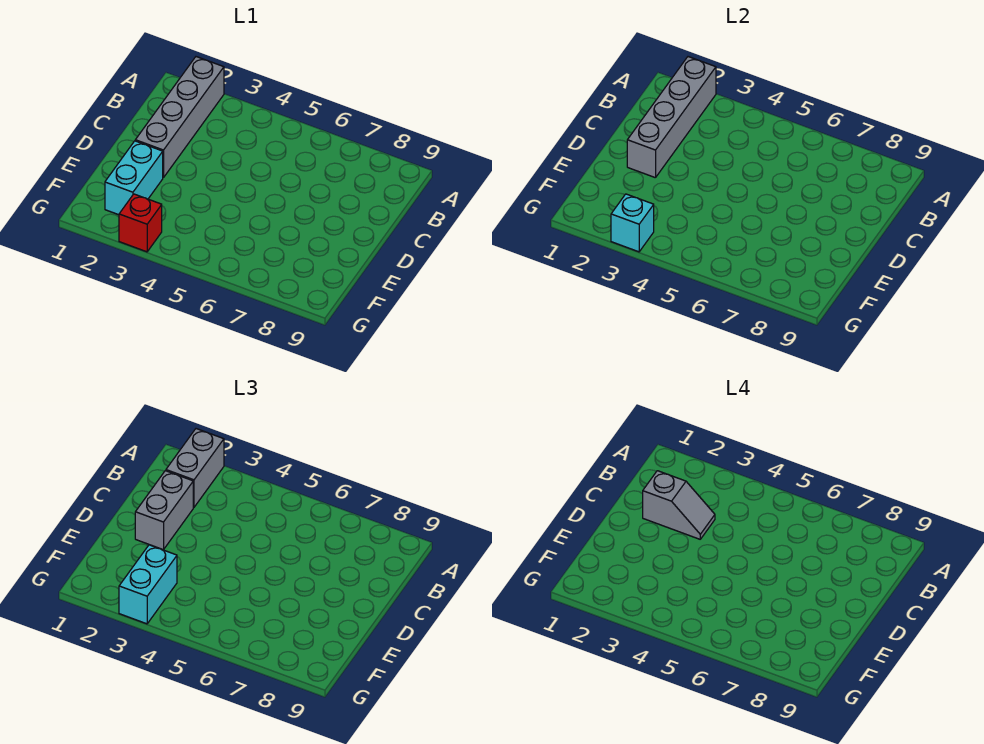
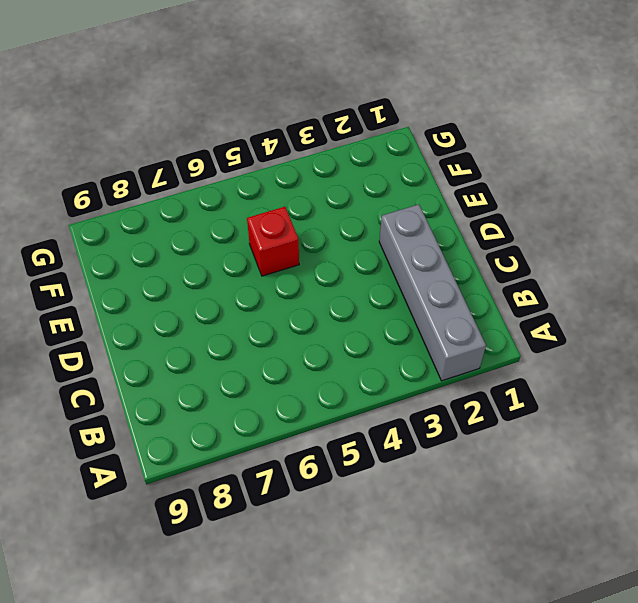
red 1x1 brick [247,207,299,276] -> red 1x1 brick moved to [119,194,162,252]
none -> cyan 1x2 brick [105,141,163,215]
none -> grey 1x4 brick [627,57,716,178]

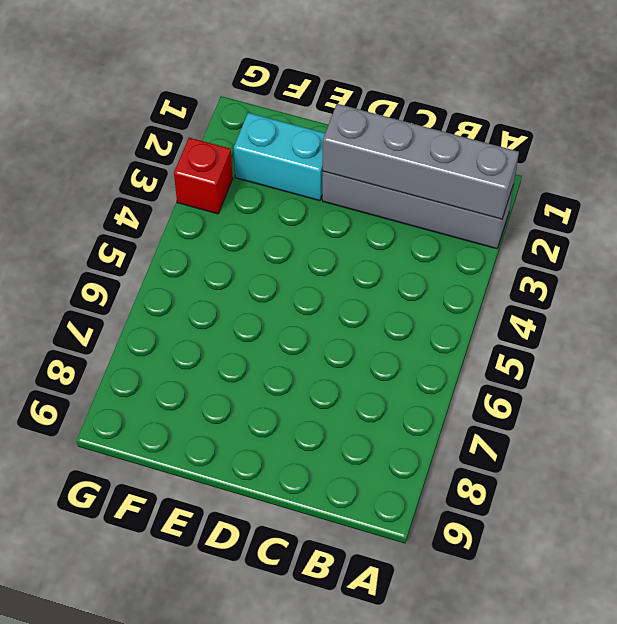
none -> cyan 1x1 brick [611,194,654,252]
none -> grey 1x2 brick [166,429,224,507]

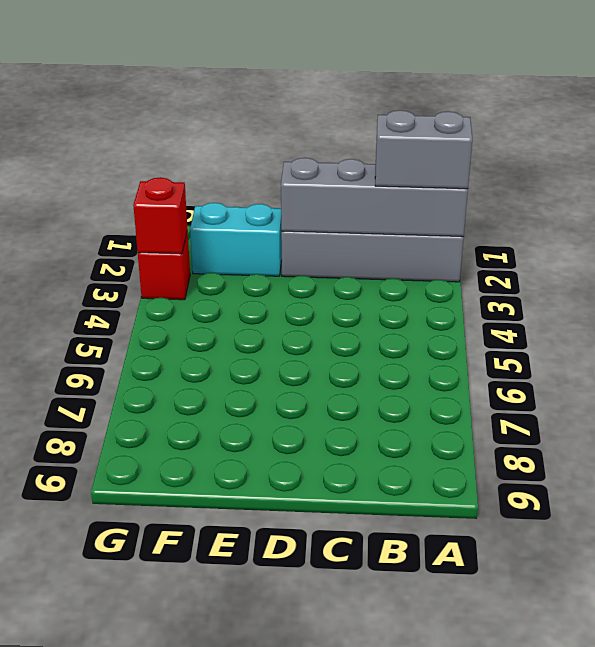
red 1x1 brick [133,177,188,254] -> cyan 1x1 brick [611,194,654,252]
none -> grey 1x2 brick [135,471,193,550]
none -> cyan 1x2 brick [119,545,177,624]

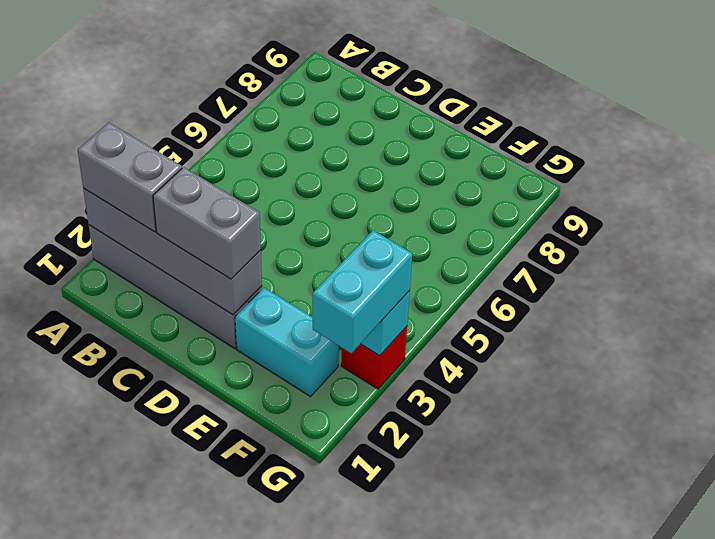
cyan 1x2 brick [313,230,412,353] -> cyan 1x2 brick turned to [119,545,177,624]
none -> grey 1x2 slope [643,471,715,539]

